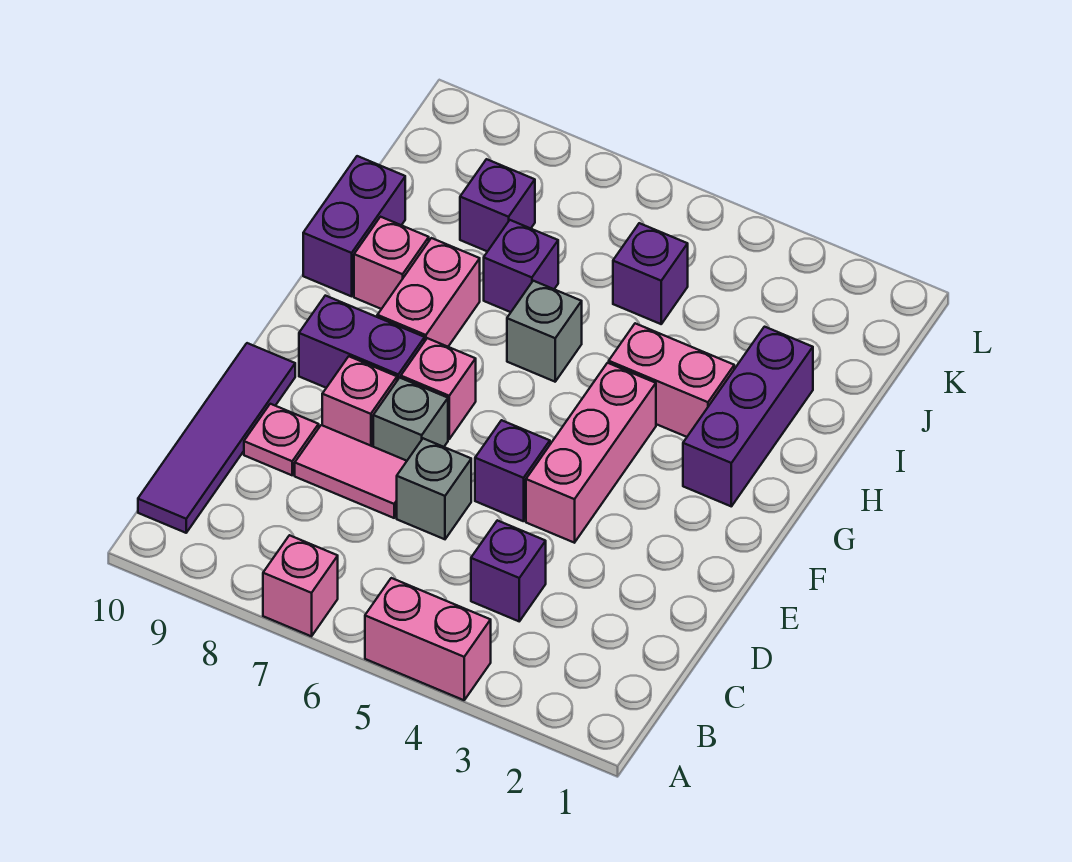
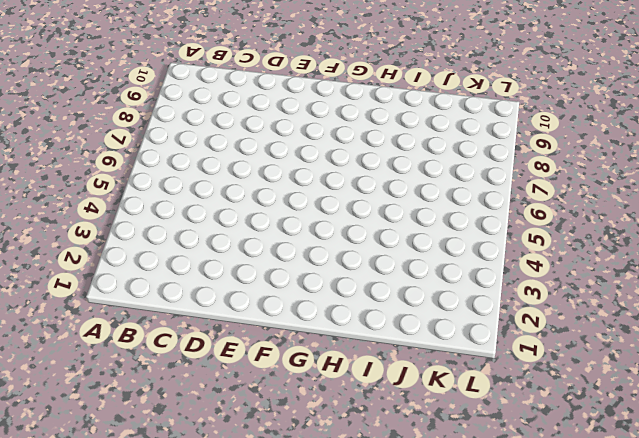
none -> pink 1x2 brick [365,578,491,700]
none -> pink 1x1 brick [263,535,338,636]
none -> purple 1x4 tile [138,343,295,533]

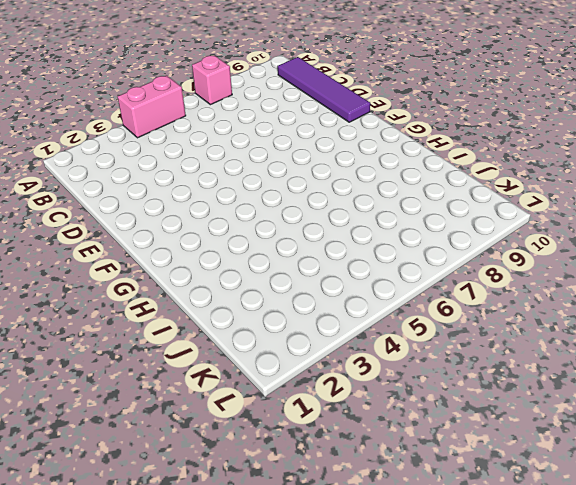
none -> purple 1x1 brick [471,520,546,621]
none -> grey 1x1 brick [397,438,471,539]
none -> pink 1x2 tile [295,425,407,518]

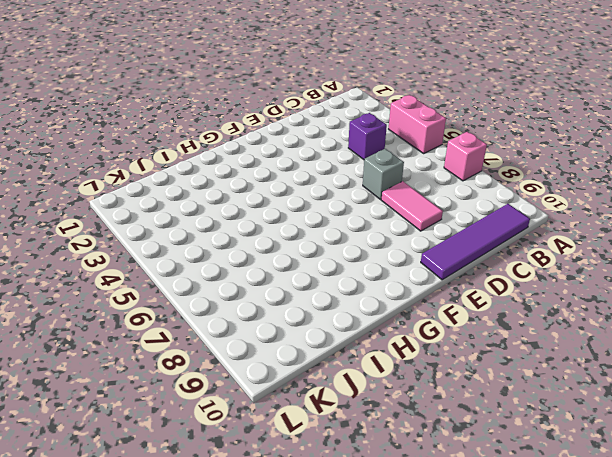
none -> pink 1x1 plate [244,404,319,475]
none -> pink 1x3 brick [526,363,656,543]
none -> purple 1x1 brick [475,420,550,521]

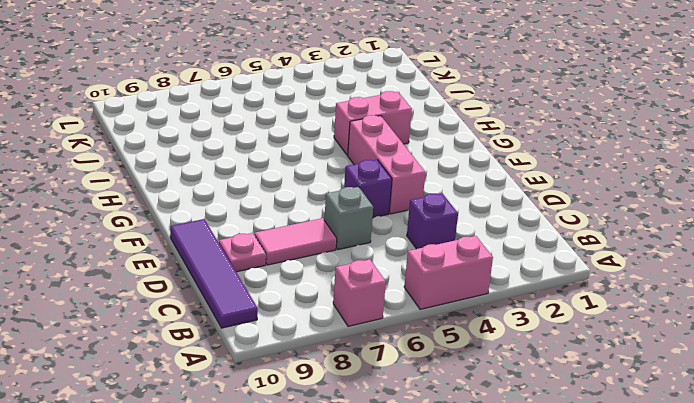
none -> grey 1x1 brick [373,378,448,461]
none -> pink 1x1 brick [322,356,397,446]
none -> pink 1x1 brick [401,338,476,439]

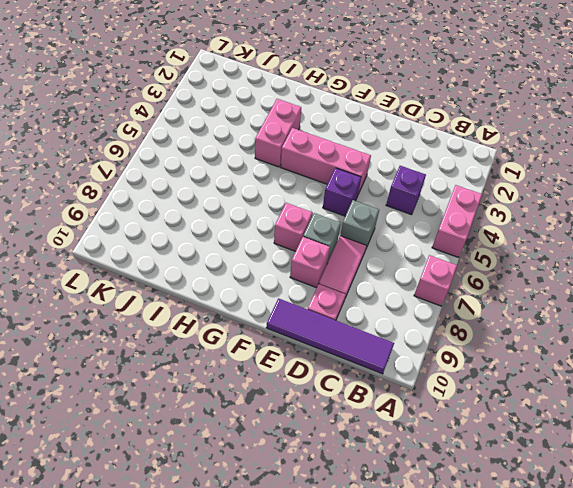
none -> purple 1x2 brick [299,296,425,388]
none -> purple 1x3 brick [683,327,813,506]
none -> pink 1x2 brick [377,238,480,347]

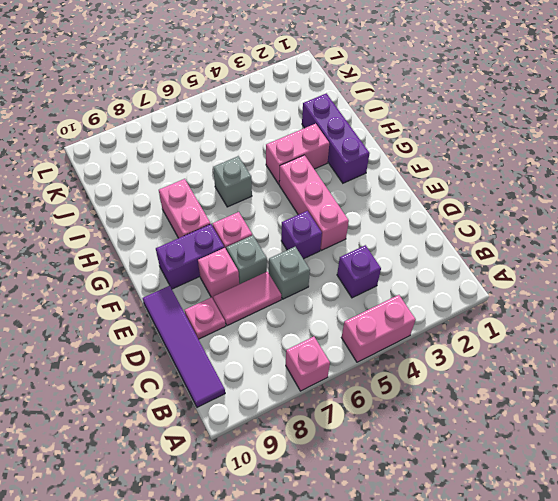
none -> pink 1x1 brick [354,217,429,309]
none -> purple 1x2 brick [303,156,405,296]
none -> purple 1x1 brick [484,220,558,312]

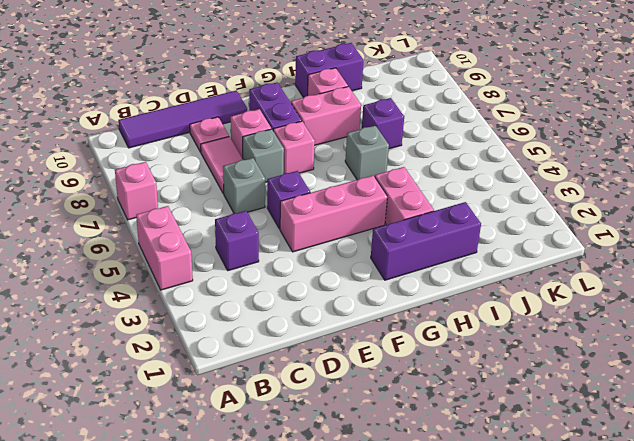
none -> purple 1x1 brick [613,223,688,324]
none -> purple 1x1 brick [460,159,535,251]

